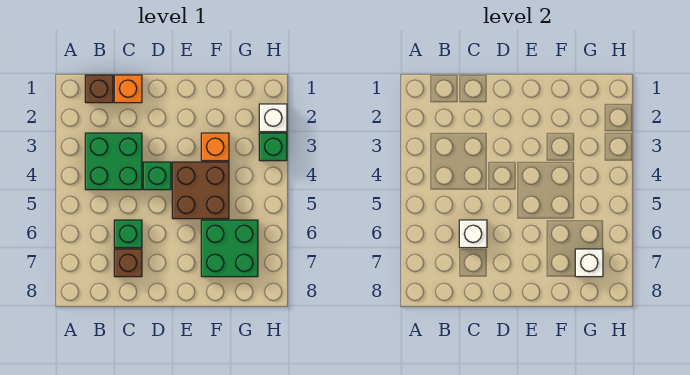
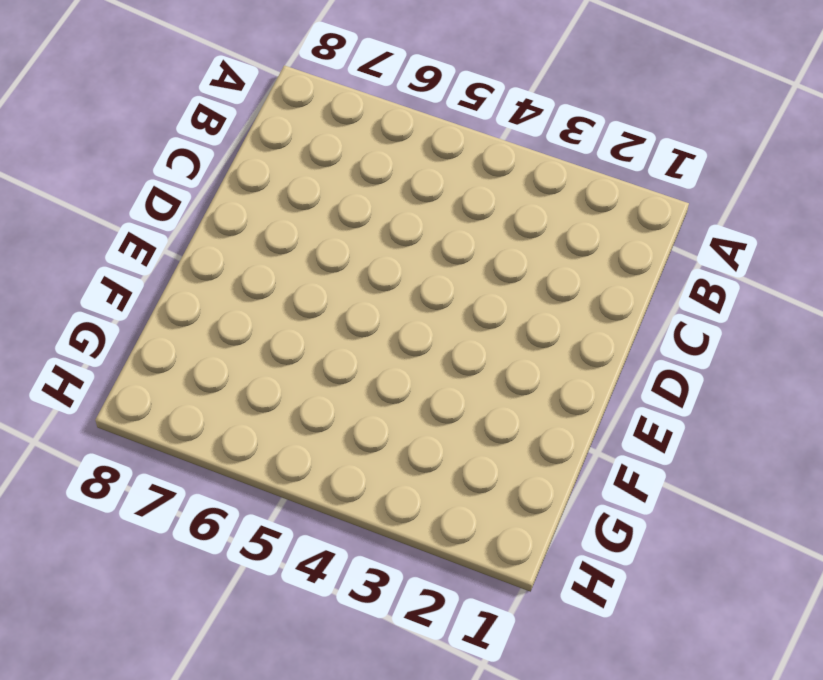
none -> brown 1x1 brick [85,75,113,103]
none -> green 2x2 brick [85,133,142,190]
none -> orange 1x1 brick [114,75,142,103]

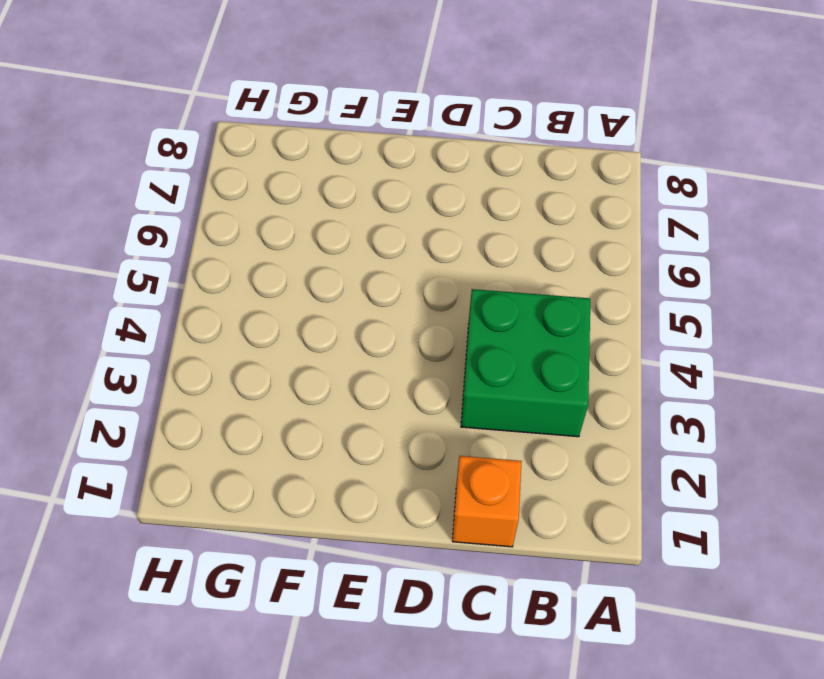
none -> brown 1x1 brick [85,75,113,103]
none -> green 1x1 brick [114,220,142,248]
none -> brown 1x1 brick [114,249,142,277]

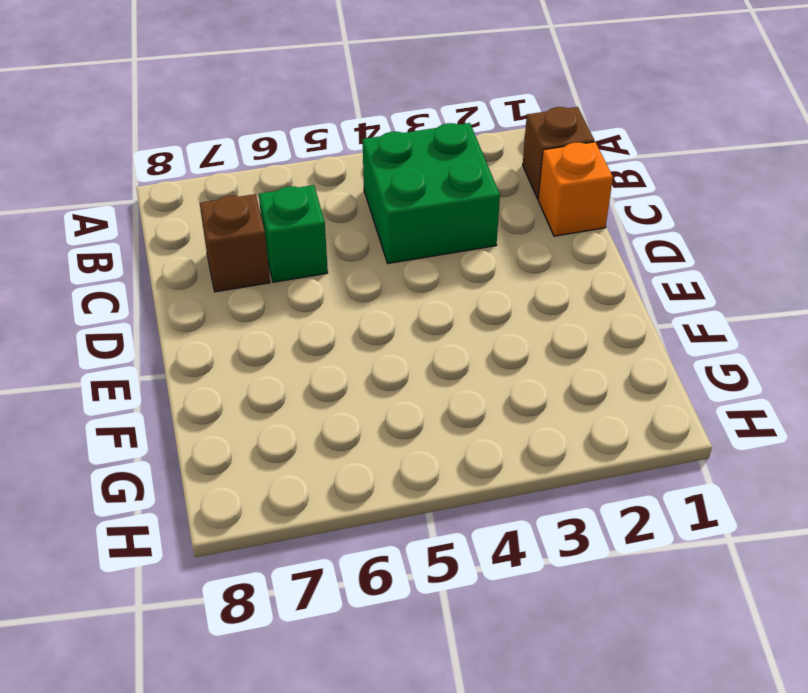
none -> green 1x1 brick [143,162,171,190]
none -> brown 2x2 brick [172,162,229,219]
none -> orange 1x1 brick [201,133,229,161]

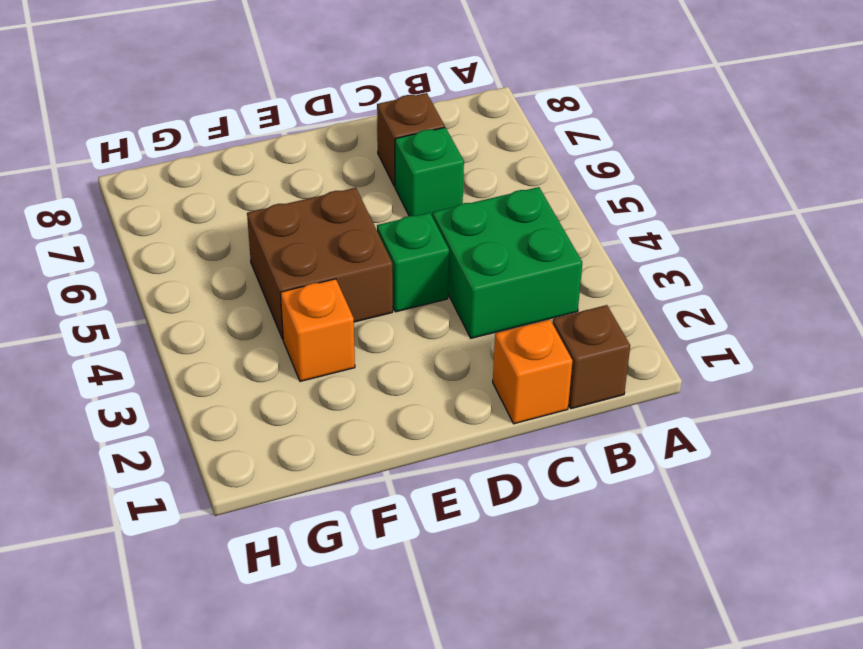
none -> green 2x2 brick [201,220,258,277]
none -> white 1x1 brick [259,104,287,132]
none -> green 1x1 brick [259,133,287,161]

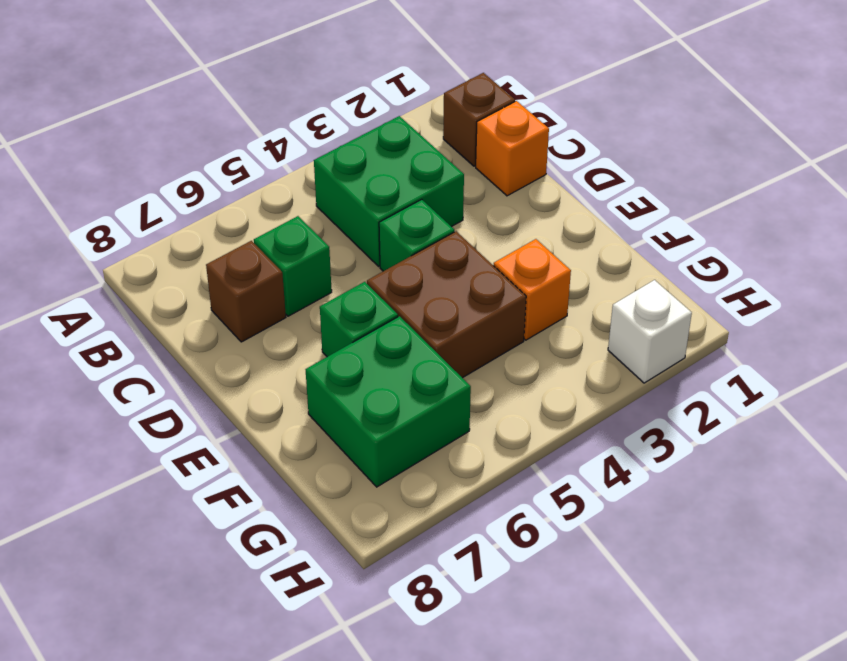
green 1x1 brick [320,282,398,357] -> green 1x1 brick moved to [259,133,287,161]
none -> white 1x1 brick [459,220,487,248]
none -> white 1x1 brick [575,249,603,277]

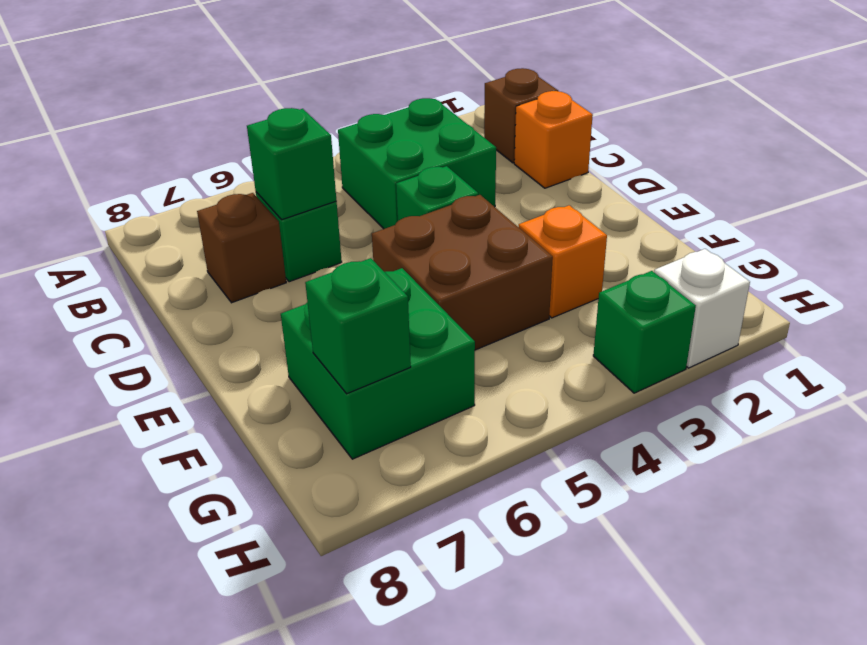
green 1x1 brick [247,108,336,220] -> white 1x1 brick [459,220,487,248]
green 1x1 brick [305,258,411,394] -> white 1x1 brick [575,249,603,277]

